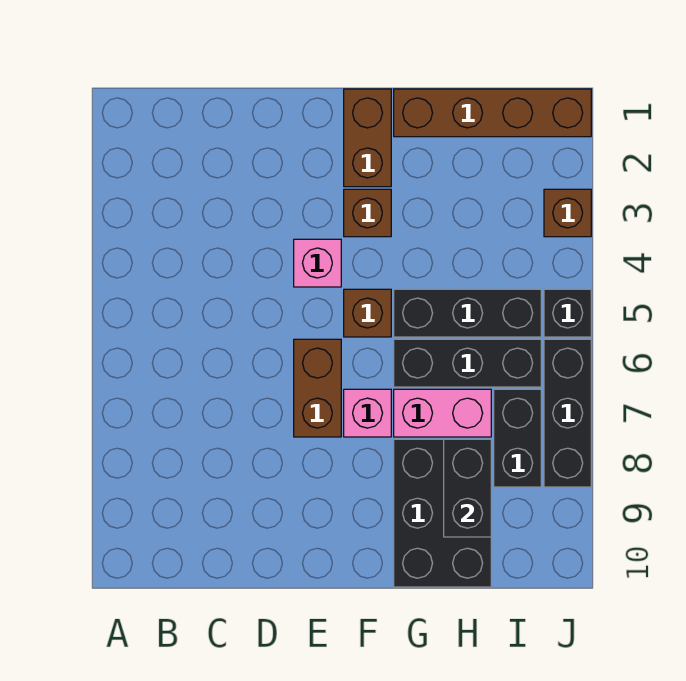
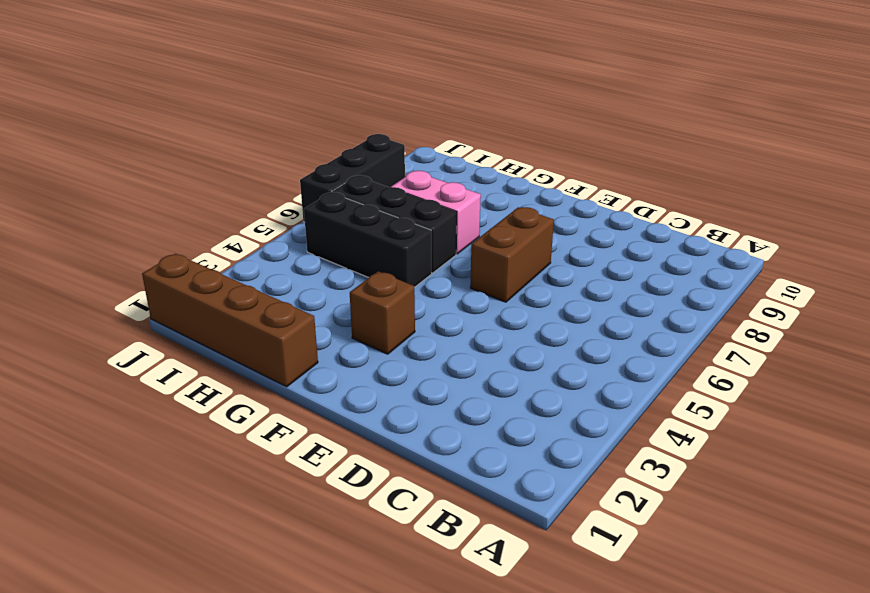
none -> pink 1x1 brick [294,239,341,287]
none -> brown 1x2 brick [344,89,391,187]
none -> brown 1x1 brick [344,289,391,337]

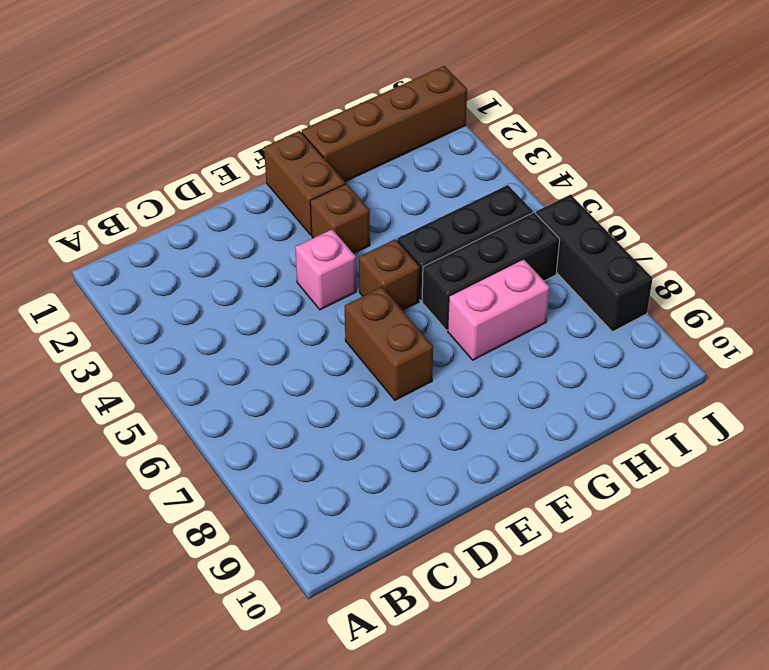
none -> pink 1x1 brick [344,389,391,437]
none -> black 2x3 brick [394,439,491,587]
none -> black 1x2 brick [494,389,541,487]

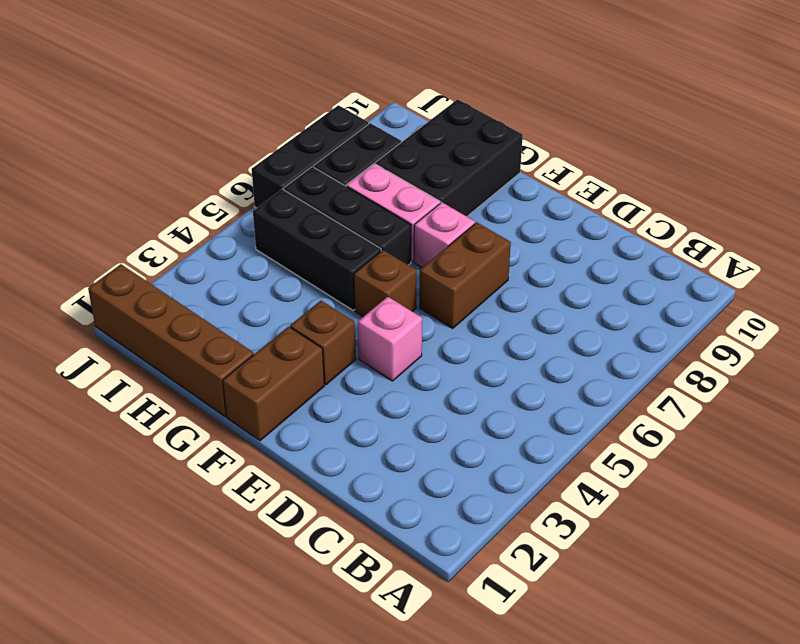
none -> brown 1x1 brick [544,189,591,237]
none -> black 1x1 brick [544,289,591,337]
none -> black 1x2 brick [444,439,491,537]

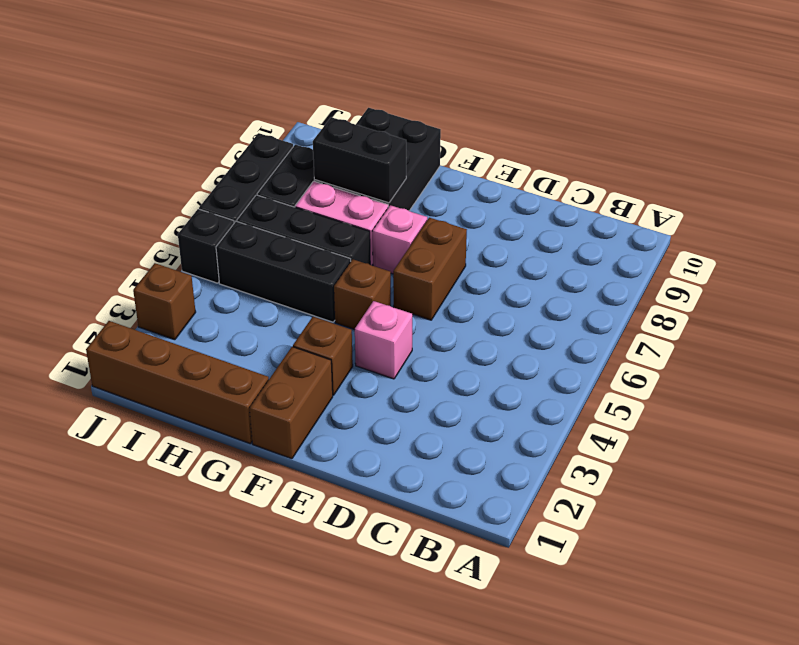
black 1x2 brick [313,117,406,203] -> black 1x2 brick turned to [444,439,491,537]

